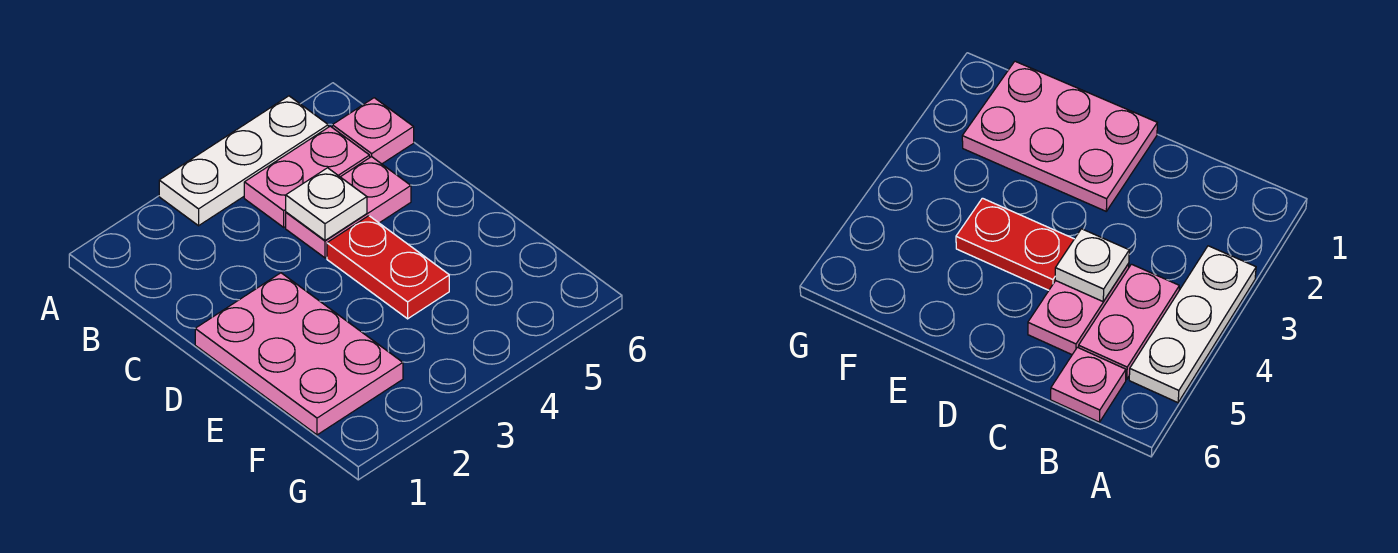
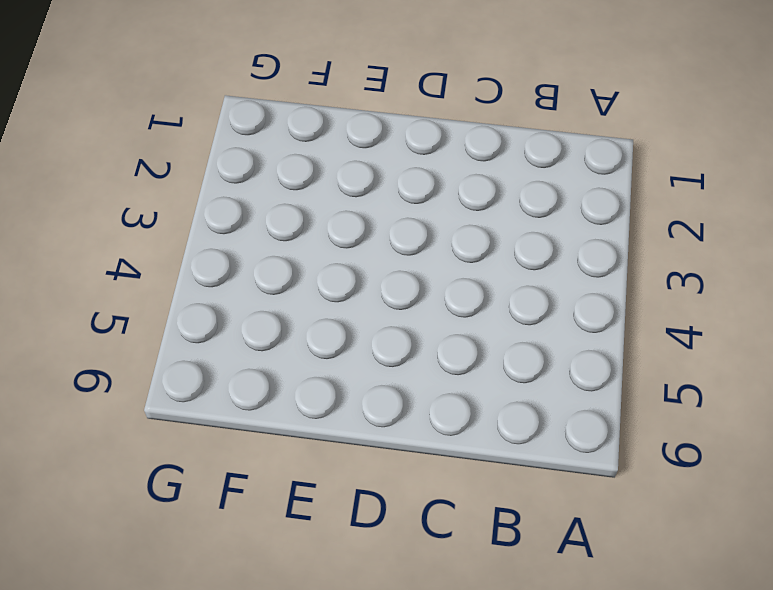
none -> white 1x3 plate [159,96,328,226]
none -> pink 1x2 plate [244,126,370,227]

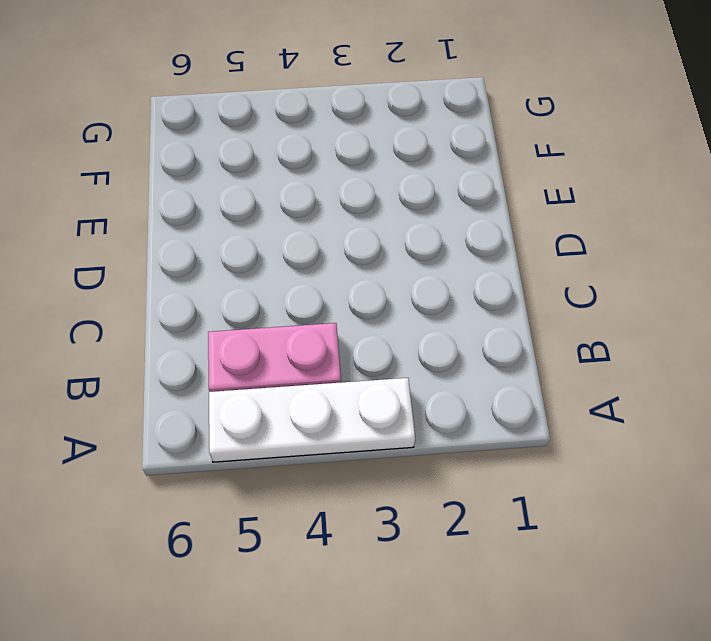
none -> pink 1x1 plate [332,98,414,164]
none -> pink 1x2 plate [286,157,411,258]

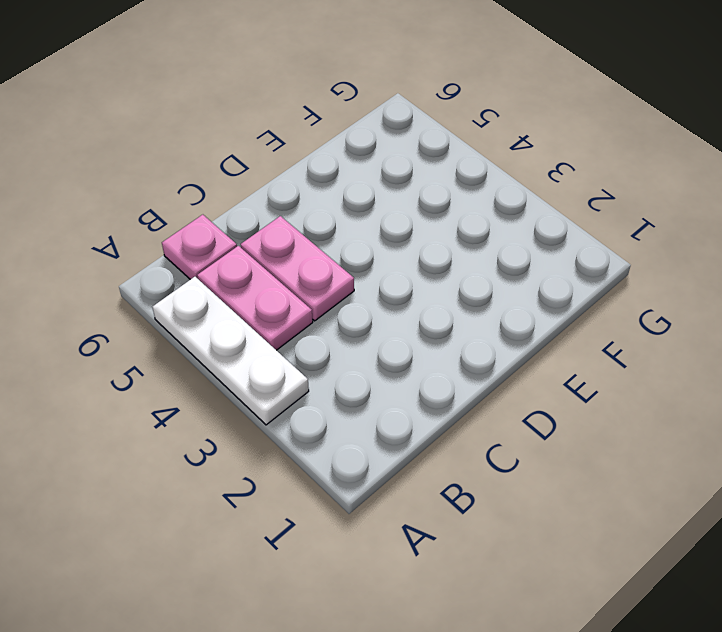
none -> pink 2x3 plate [195,273,403,435]
none -> red 1x2 plate [327,216,449,319]

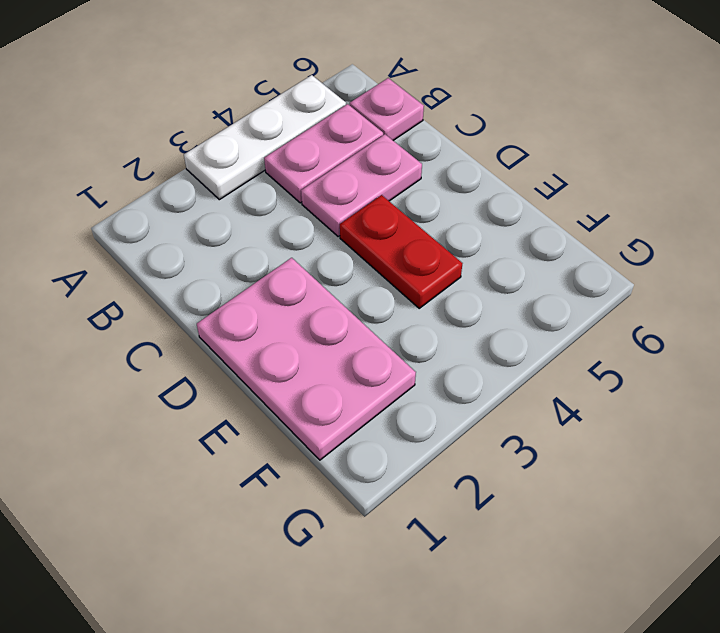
none -> white 1x1 plate [286,168,367,240]

